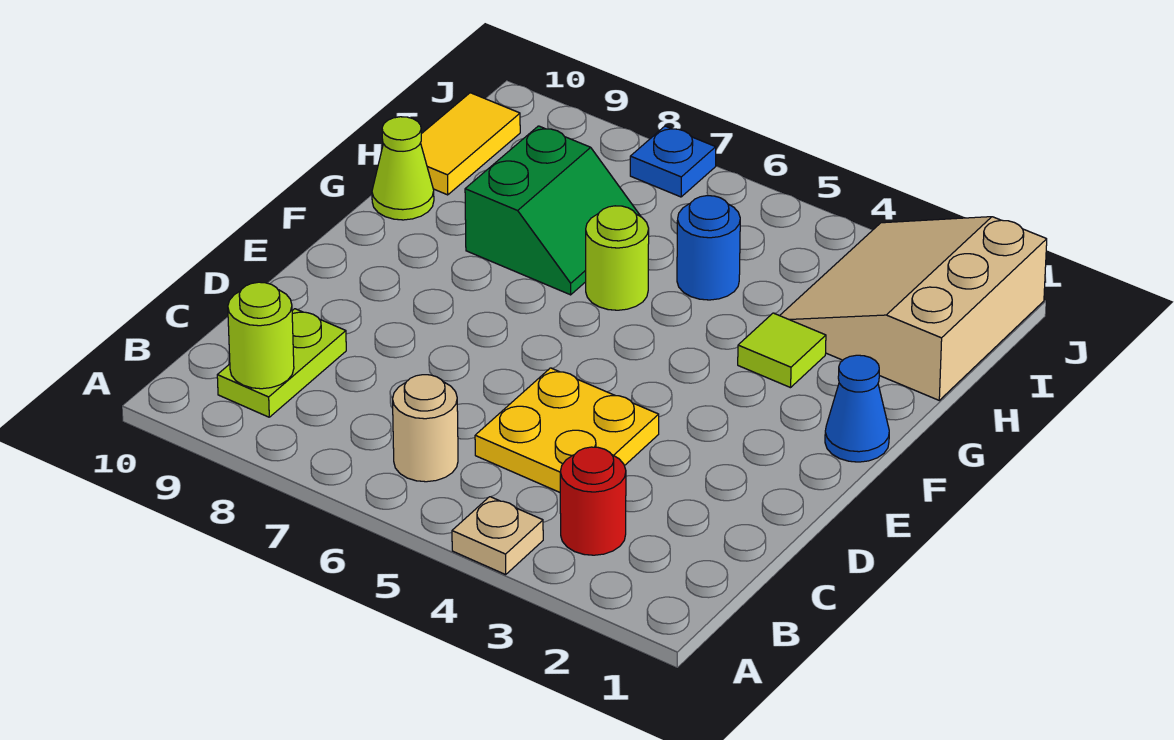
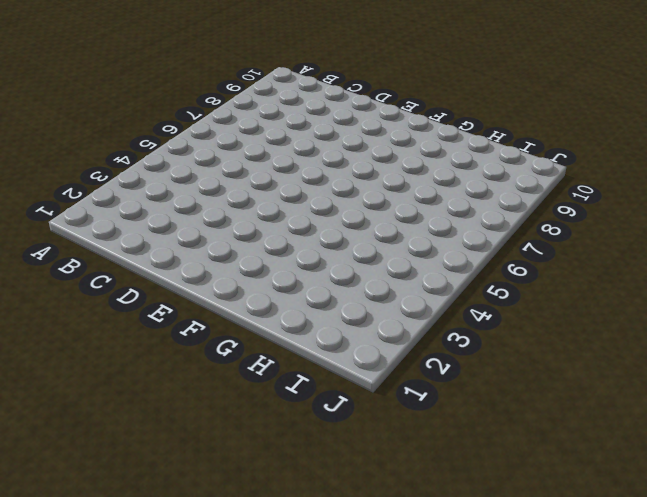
none -> tan 1x1 plate [452,497,543,575]
none -> red 1x1 round brick [560,447,626,555]
none -> tan 1x1 round brick [393,375,458,482]

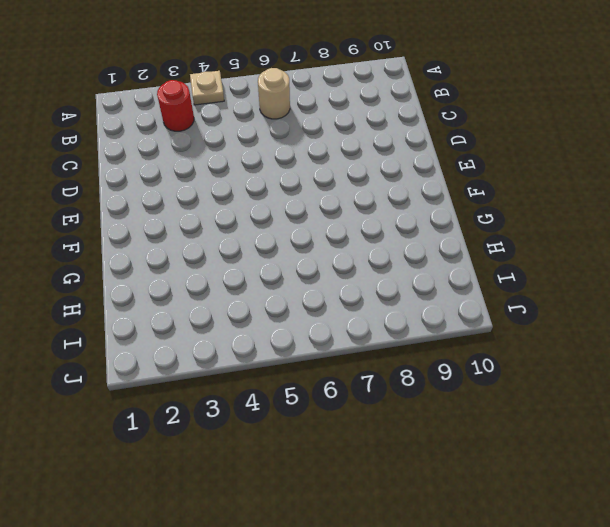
none -> lime 1x2 plate [217,309,346,417]
none -> yellow 2x2 plate [475,368,659,492]
none -> blue 1x1 cone [825,355,889,462]

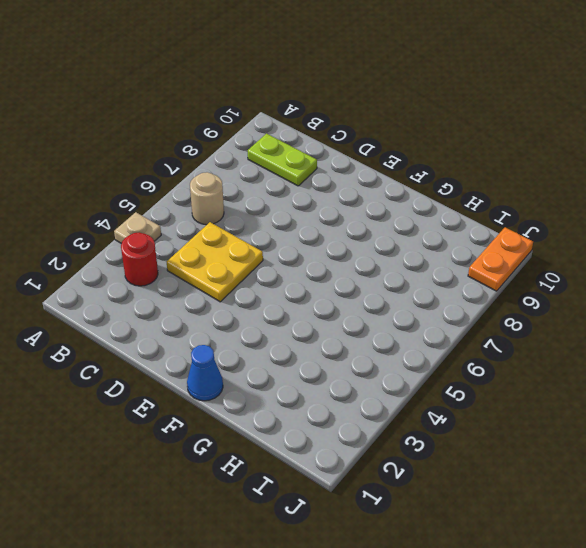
orange 1x2 plate [468,227,533,291] -> none
none -> lime 1x1 tile [738,313,826,388]
none -> lime 1x1 round brick [586,206,649,310]
none -> green 2x2 slope [465,126,641,295]

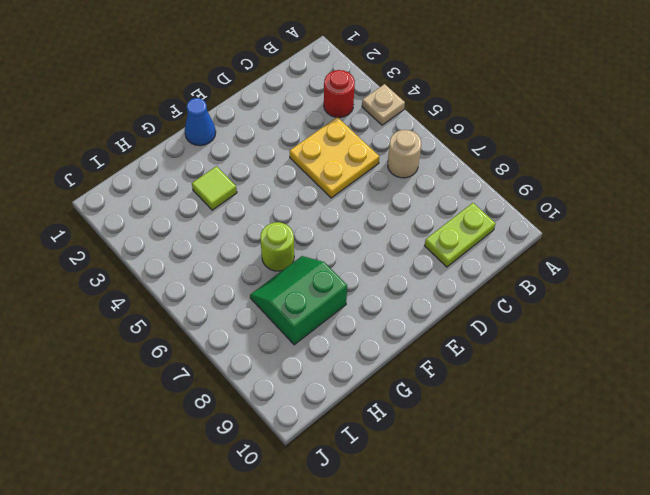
none -> lime 1x1 cone [372,117,434,220]
none -> tan 3x3 slope [780,217,1047,400]
none -> blue 1x1 round brick [677,196,740,300]

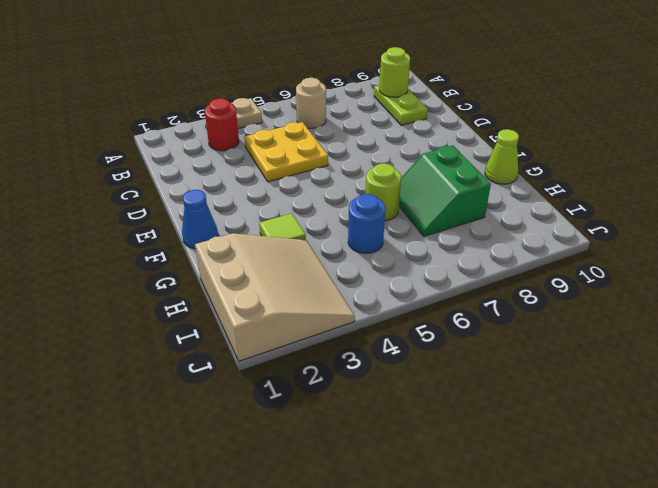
none -> yellow 1x2 tile [421,93,520,195]
none -> blue 1x1 plate [630,126,716,197]

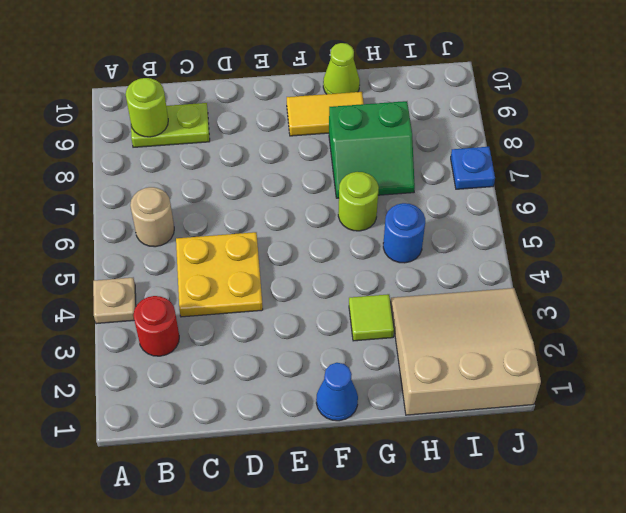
yellow 1x2 tile [287,92,364,136] -> yellow 1x2 tile moved to [421,93,520,195]

